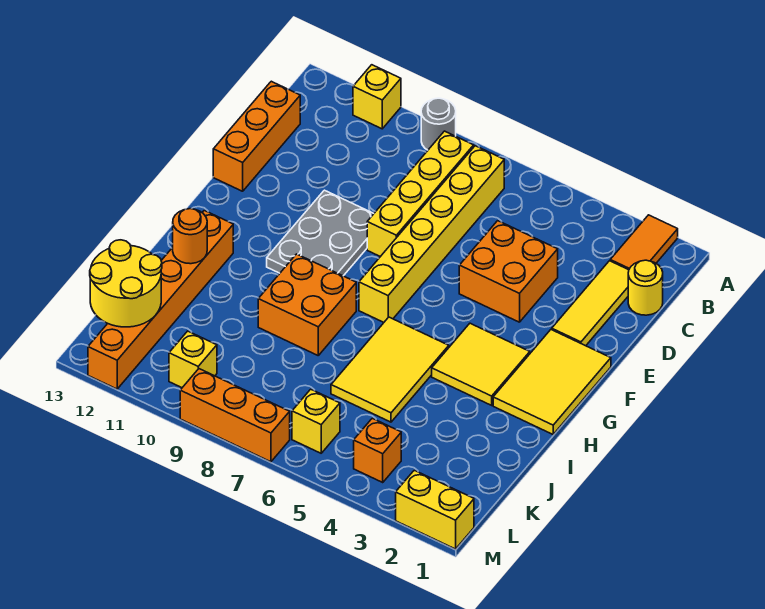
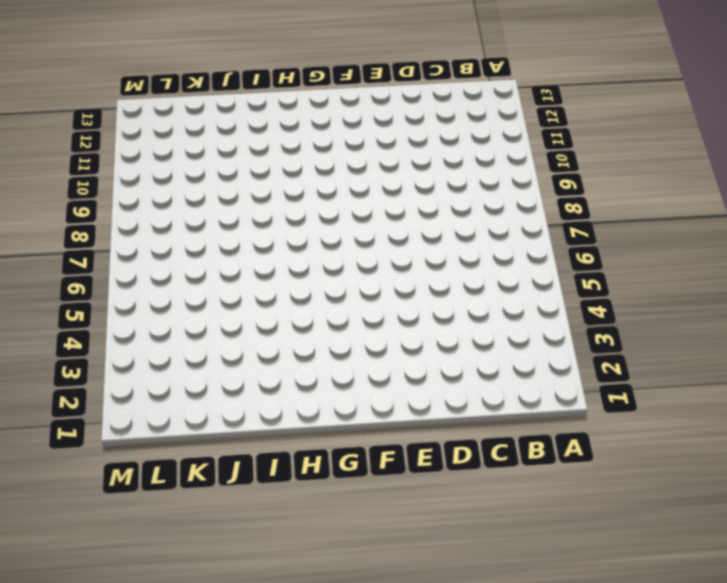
none -> orange 1x2 tile [610,215,678,270]
none -> grey 1x1 round brick [421,98,456,150]
none -> yellow 1x1 brick [353,65,401,129]

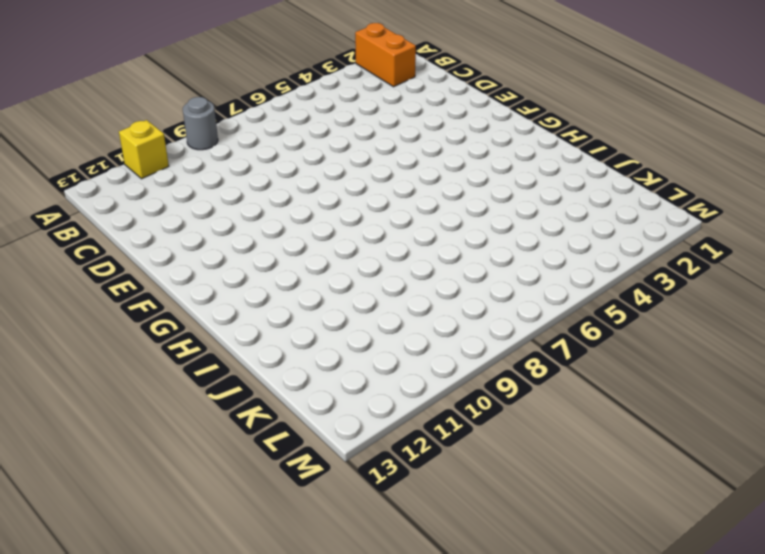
orange 1x2 brick [355,23,416,87] -> orange 1x2 tile [610,215,678,270]
none -> yellow 1x6 brick [359,146,504,322]
none -> yellow 1x4 brick [367,131,474,257]
none -> yellow 1x1 round brick [628,260,663,315]

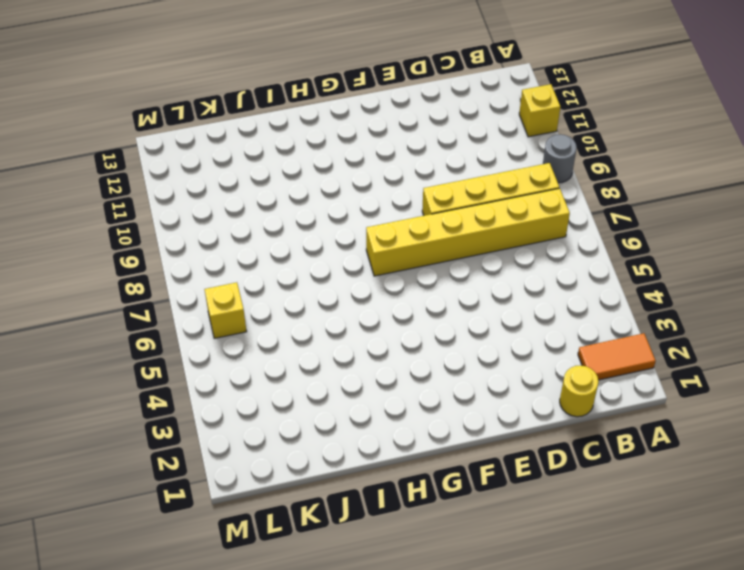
none -> yellow 1x3 tile [552,261,629,346]
none -> orange 1x3 brick [213,81,300,191]
none -> orange 2x2 brick [459,221,558,322]

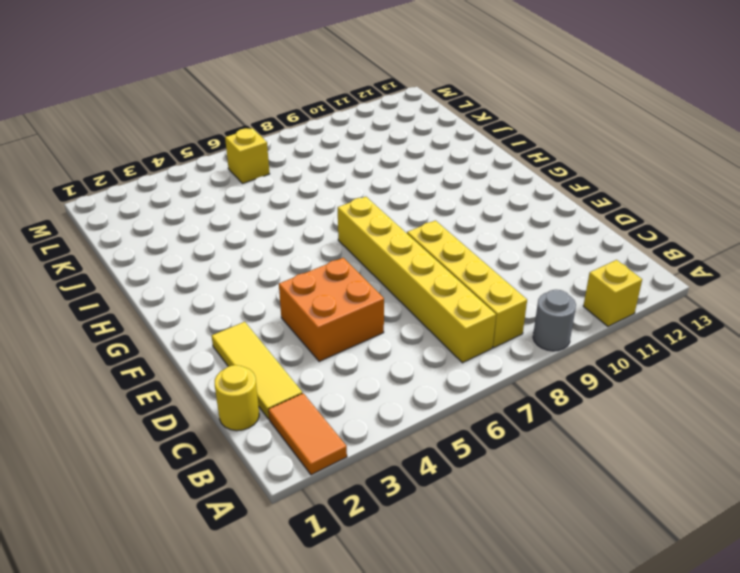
none -> orange 1x3 brick [213,81,300,191]
none -> grey 2x3 plate [267,190,374,276]
none -> yellow 2x3 tile [493,329,611,434]

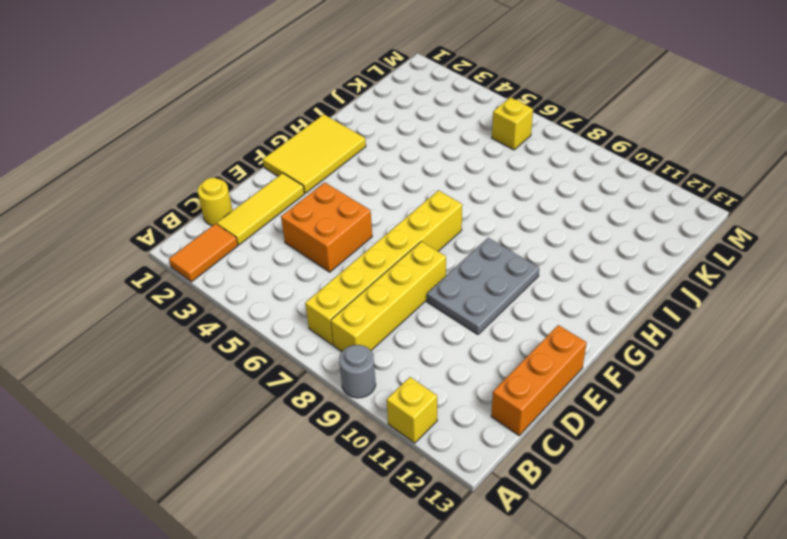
none -> yellow 2x2 tile [432,323,530,405]
none -> yellow 2x3 tile [331,317,449,422]
none -> orange 2x2 brick [258,254,356,355]

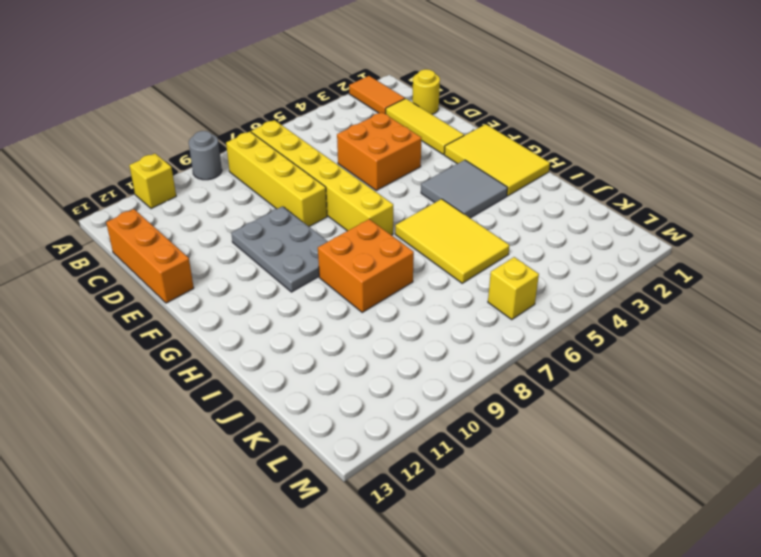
grey 2x2 tile [421,160,508,218] -> yellow 2x2 tile [432,323,530,405]
none -> orange 1x6 brick [88,210,233,389]
none -> orange 1x1 brick [354,418,401,482]
none -> yellow 1x1 brick [169,331,217,388]

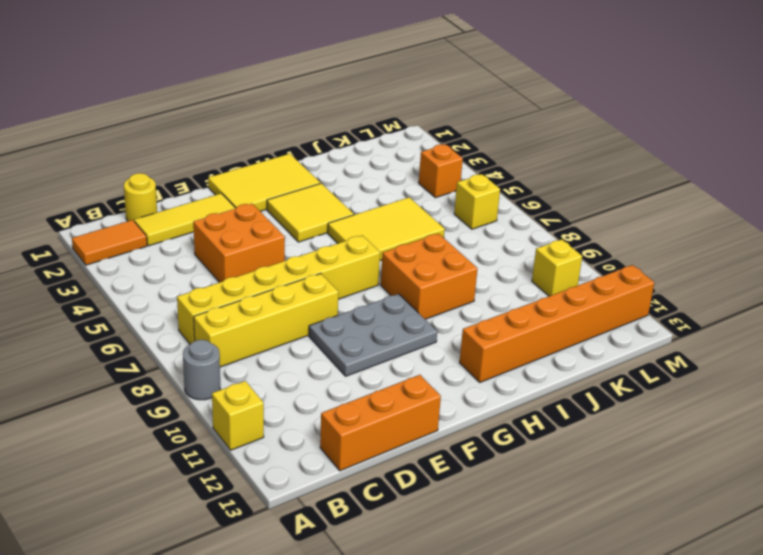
none -> yellow 1x2 brick [396,470,474,549]
none -> orange 1x3 brick [180,369,290,462]
none -> orange 1x1 round brick [173,209,207,264]

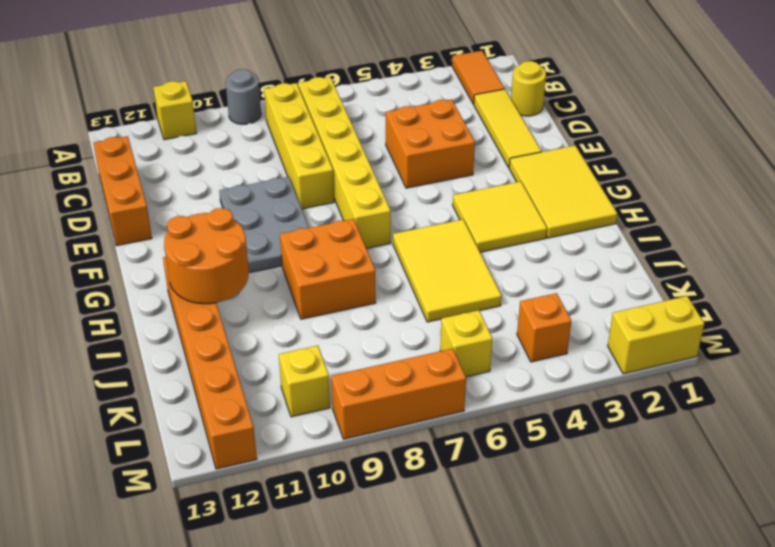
orange 2x2 round brick [164,208,249,304] -> orange 1x1 round brick [173,209,207,264]
none -> yellow 2x2 round brick [90,240,162,327]

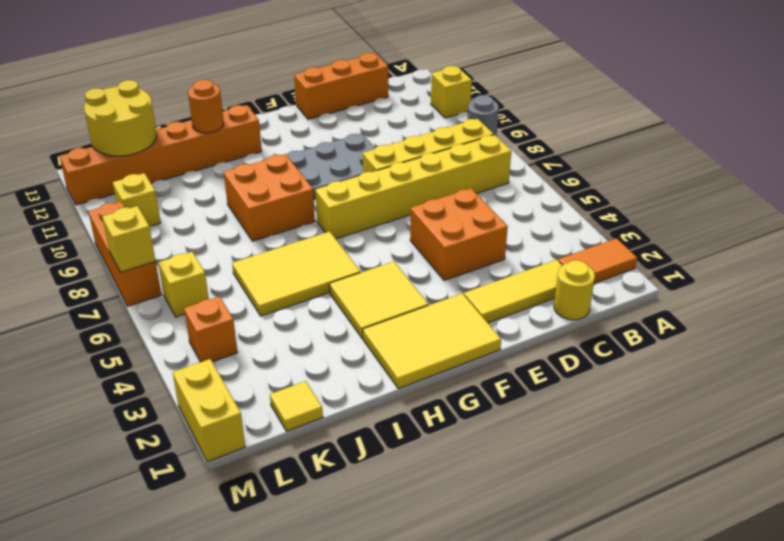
yellow 1x1 tile [270,381,323,431] -> none
yellow 1x1 brick [102,206,155,272] -> none

